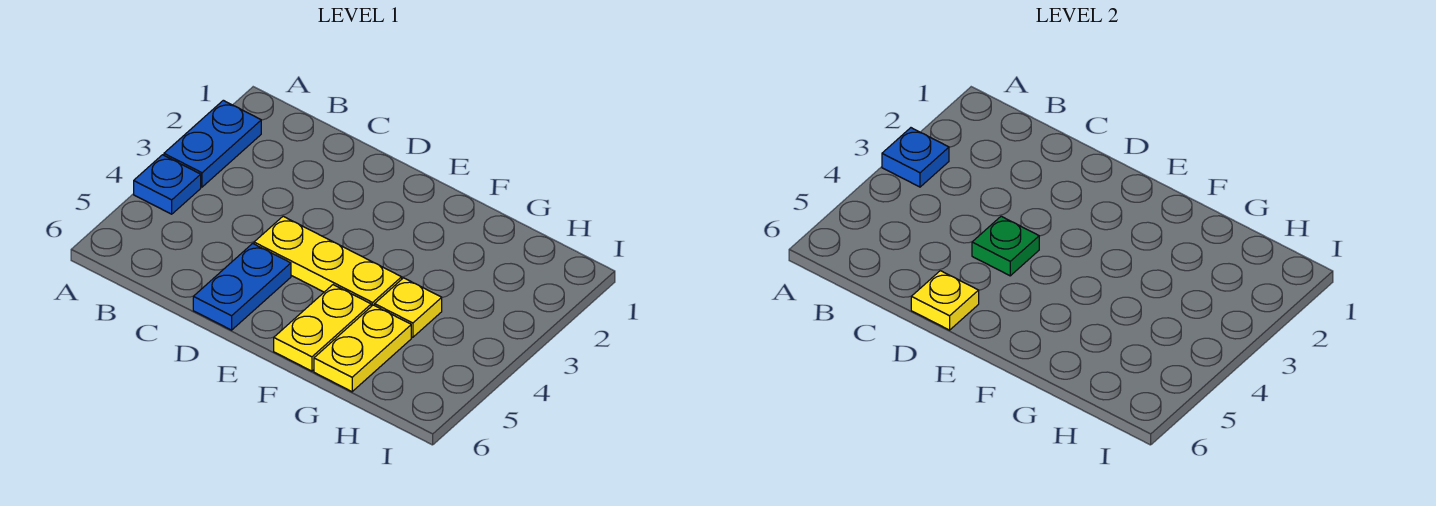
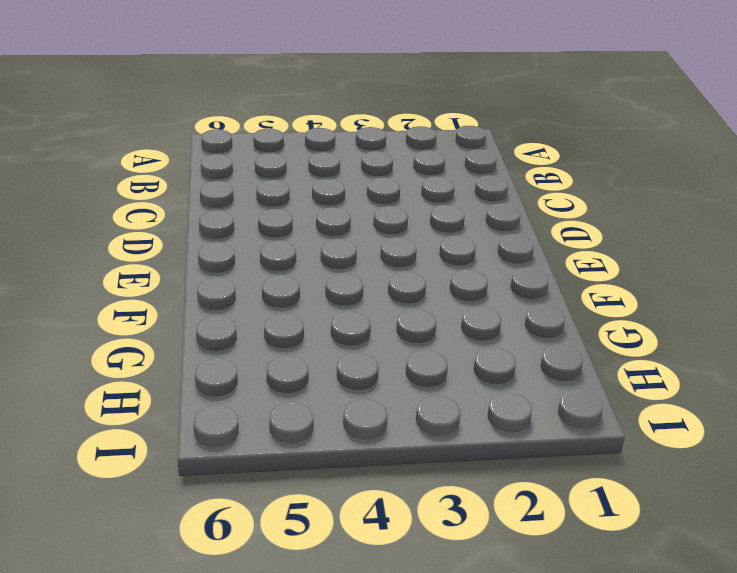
none -> blue 1x2 plate [164,100,261,187]
none -> blue 1x1 plate [134,155,201,214]

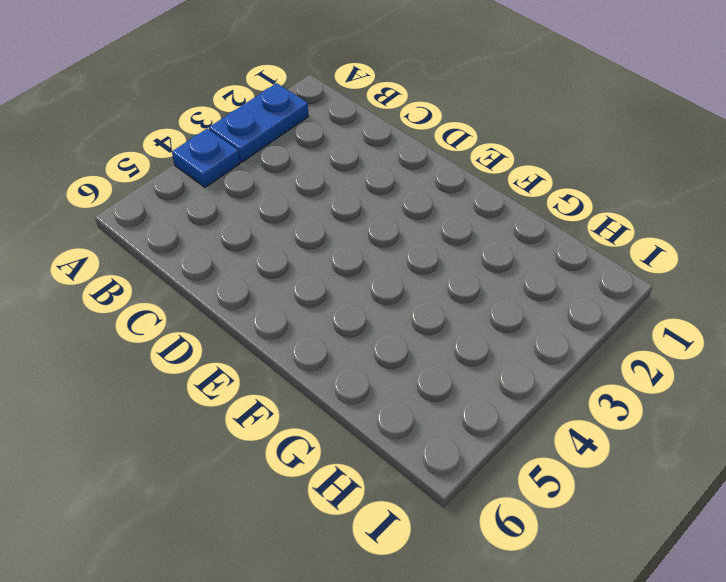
none -> yellow 1x3 plate [254,216,402,306]
none -> blue 1x2 plate [193,243,291,330]

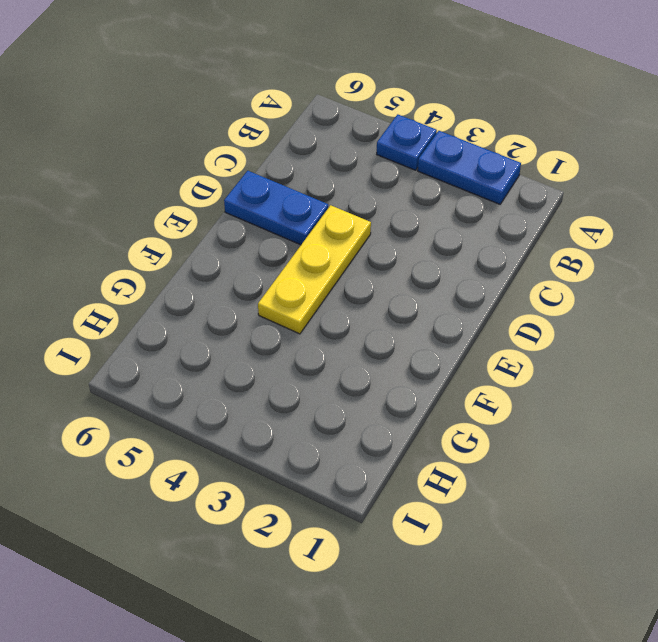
none -> yellow 1x2 plate [274,285,371,371]
none -> yellow 1x1 plate [375,278,442,337]

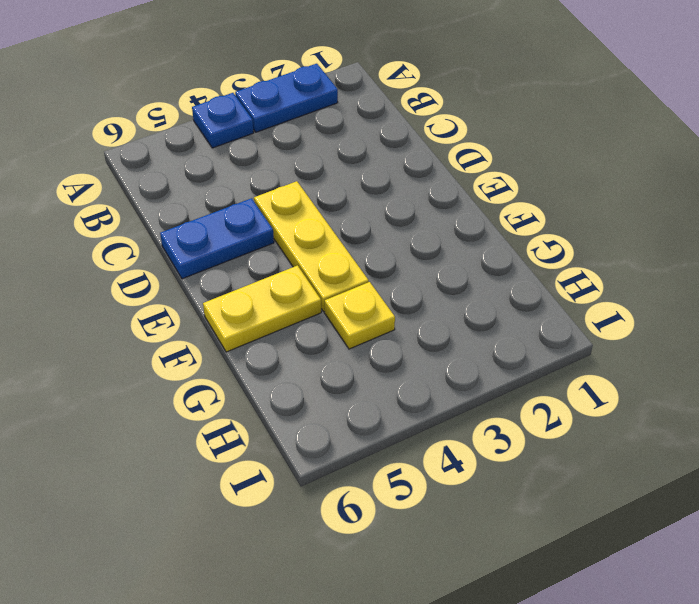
none -> yellow 1x2 plate [314,305,411,392]
none -> blue 1x1 plate [882,128,949,187]

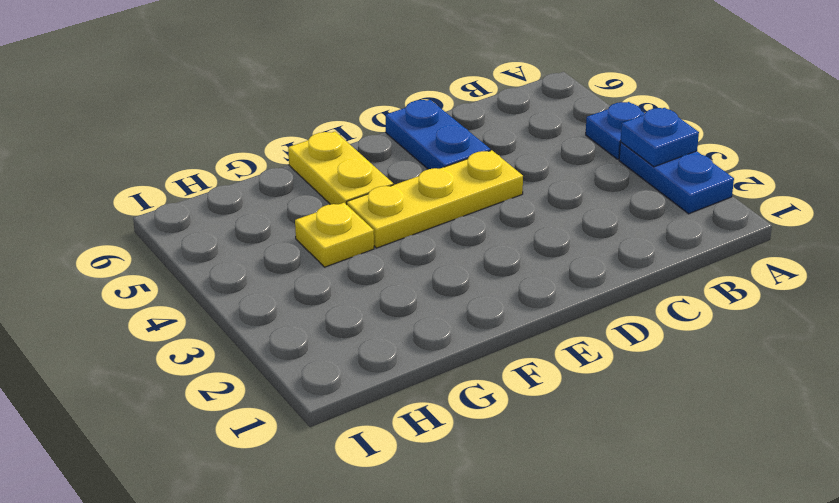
none -> yellow 1x2 plate [314,305,411,392]
none -> green 1x1 plate [972,216,1039,276]

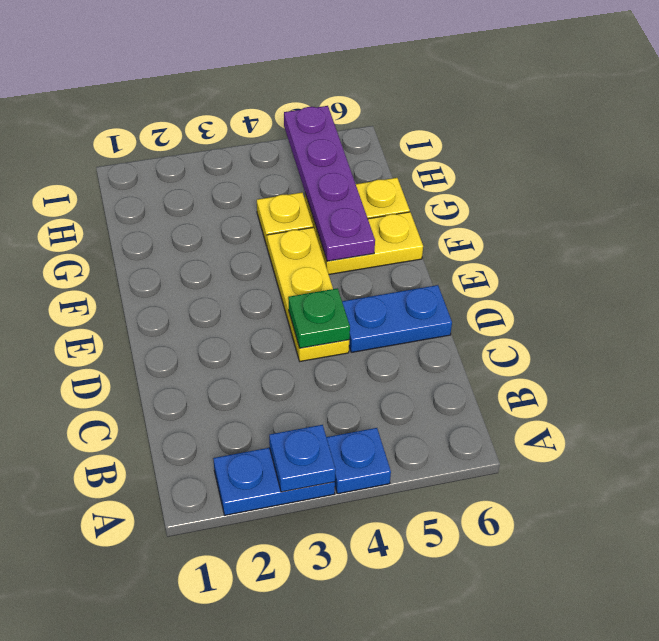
purple 1x4 plate [284,106,375,261] -> none
none -> yellow 1x1 plate [911,271,979,330]

